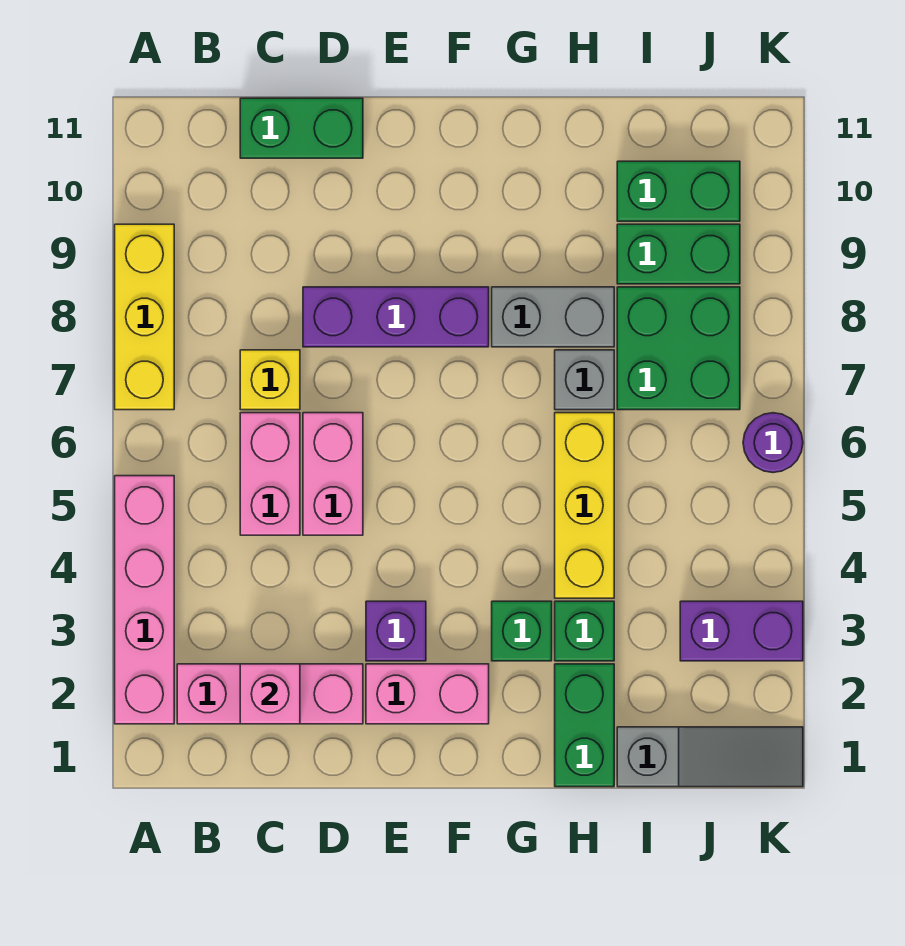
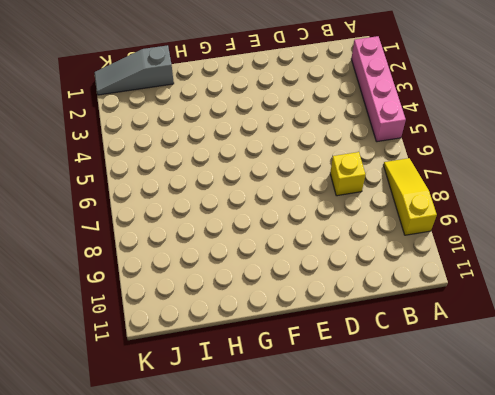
yellow 1x3 slope [383,158,437,235] -> yellow 1x3 brick [115,224,174,410]
none -> pink 1x3 brick [177,664,363,724]
none -> pink 1x2 brick [240,413,300,535]
none -> green 1x2 brick [240,98,363,158]

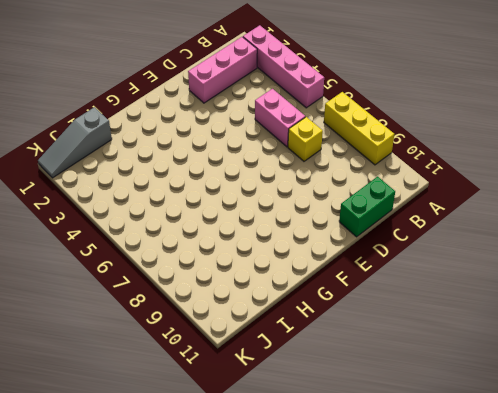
none -> pink 1x2 brick [303,413,363,535]
none -> purple 1x3 brick [303,287,489,347]
none -> pink 1x2 brick [366,664,489,724]

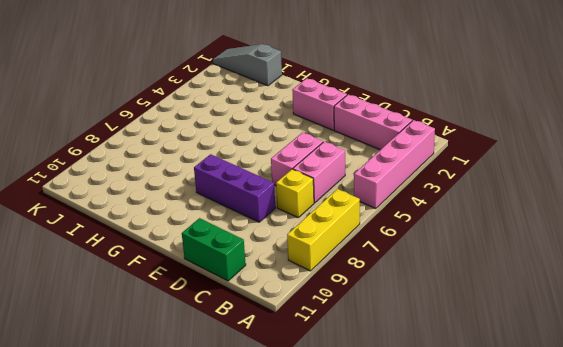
none -> purple 1x1 brick [366,601,426,661]
none -> green 1x1 brick [492,601,552,661]
none -> grey 1x2 brick [492,287,614,347]

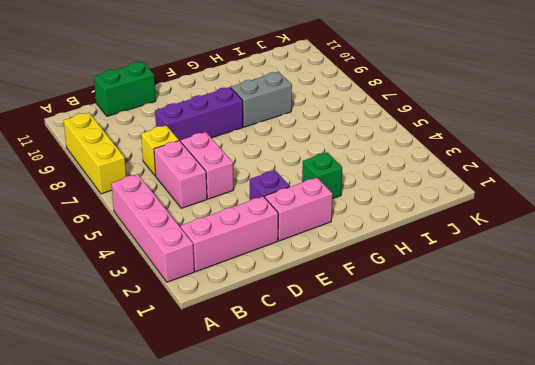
none -> green 1x2 brick [555,664,614,787]
none -> green 1x1 brick [555,601,614,661]
none -> yellow 1x3 brick [555,413,614,598]

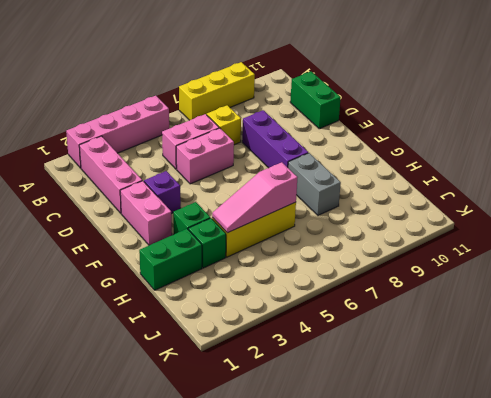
pink 1x3 slope [212,162,298,233] -> none
none -> grey 1x1 brick [555,350,614,410]
none -> grey 1x3 slope [617,727,803,787]
none -> green 2x2 brick [617,287,740,410]

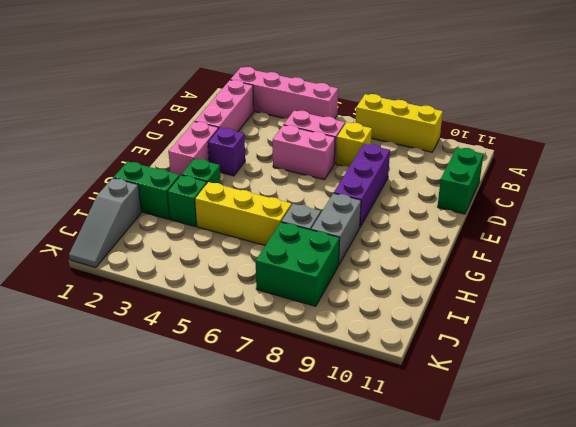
none -> green 1x2 brick [617,224,740,284]
none -> green 1x2 brick [617,161,740,221]
none -> purple 1x2 brick [680,601,803,661]

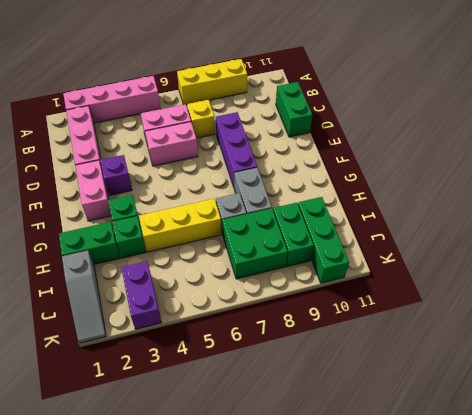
green 1x3 brick [298,197,349,283] -> green 1x2 brick [617,161,740,221]
none -> purple 1x1 round brick [743,413,803,473]
none -> pink 1x1 brick [240,664,300,724]

